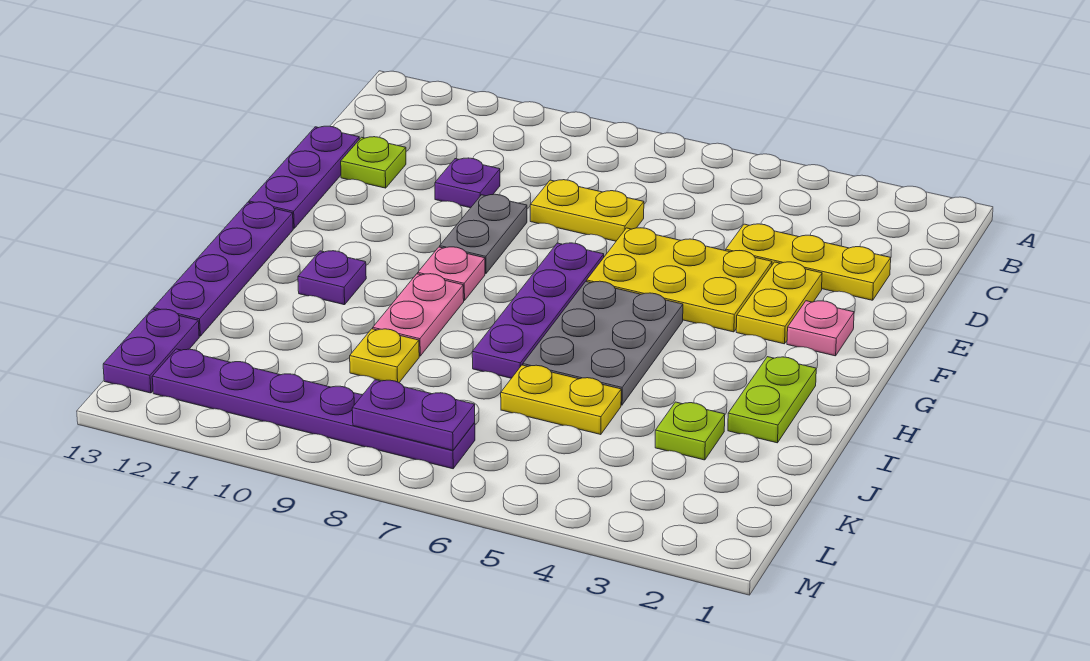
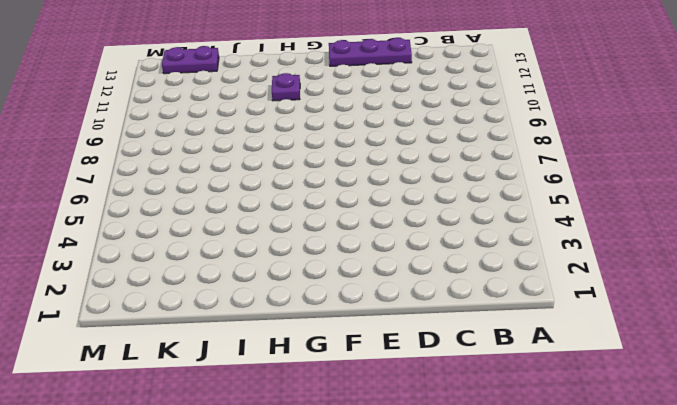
none -> yellow 1x3 plate [726,224,891,300]
none -> yellow 1x2 plate [530,180,644,241]
none -> purple 1x1 plate [435,158,500,208]

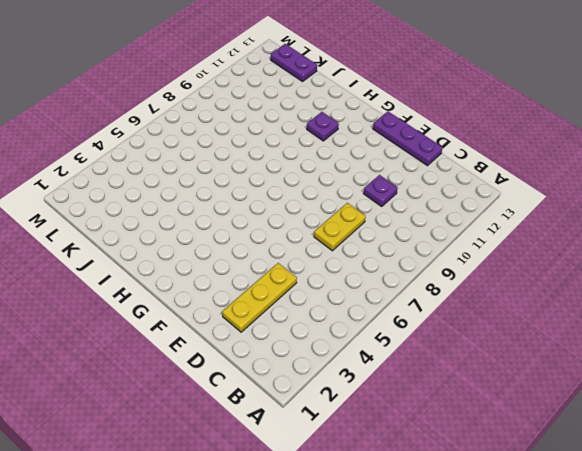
none -> lime 1x1 plate [341,137,406,188]
none -> yellow 1x2 plate [736,262,822,344]
none -> yellow 2x3 plate [587,228,772,332]

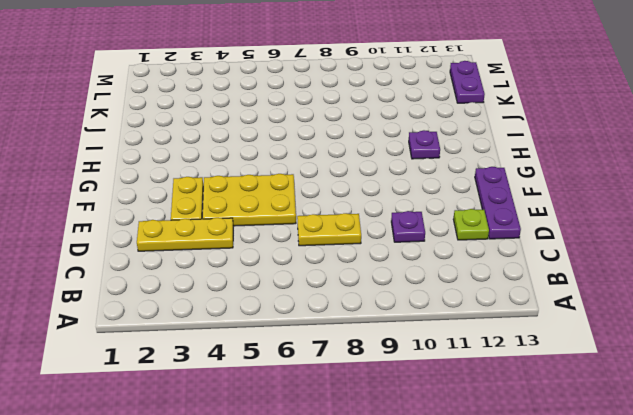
none -> grey 1x2 plate [440,194,527,274]
none -> pink 1x1 plate [787,301,854,356]
none -> purple 1x4 plate [472,243,604,378]

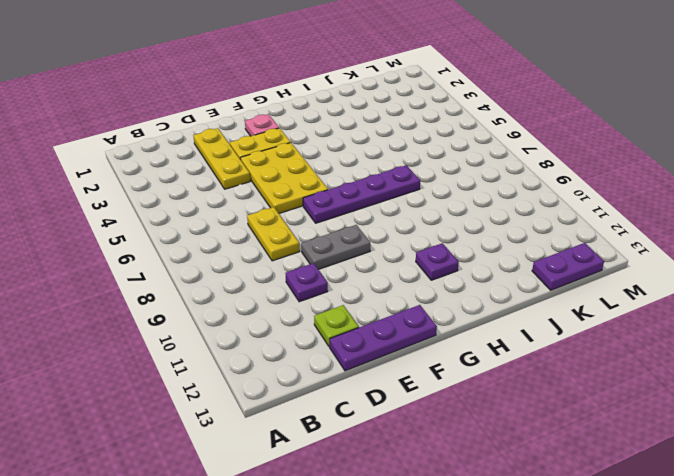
none -> grey 2x3 plate [523,281,683,405]
none -> pink 1x1 plate [418,247,485,301]
none -> purple 1x4 plate [153,202,293,336]

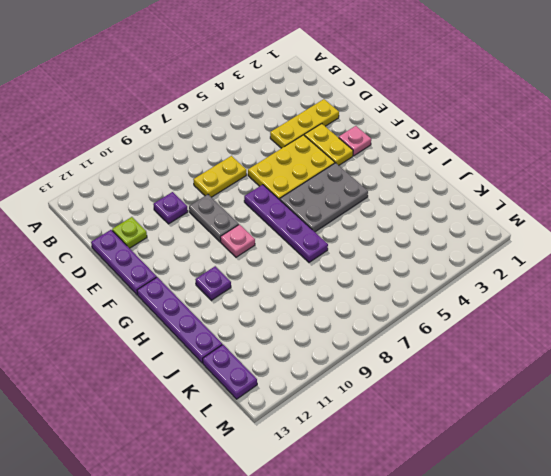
grey 2x3 plate [280,163,368,232] -> grey 2x3 plate turned to [523,281,683,405]
none -> lime 1x2 plate [728,357,816,443]
none -> pink 1x2 plate [373,274,464,356]
none -> lime 1x1 plate [655,402,725,460]

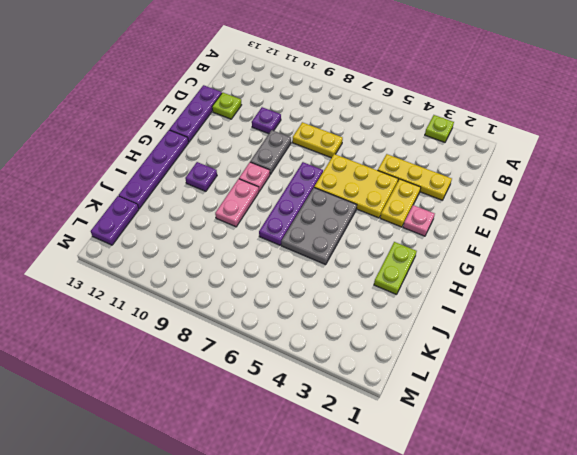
lime 1x1 plate [425,115,454,142] -> lime 1x1 plate moved to [655,402,725,460]
none -> yellow 1x2 plate [501,365,621,435]
none -> yellow 1x1 plate [350,329,419,382]
none -> purple 1x6 plate [152,349,475,469]

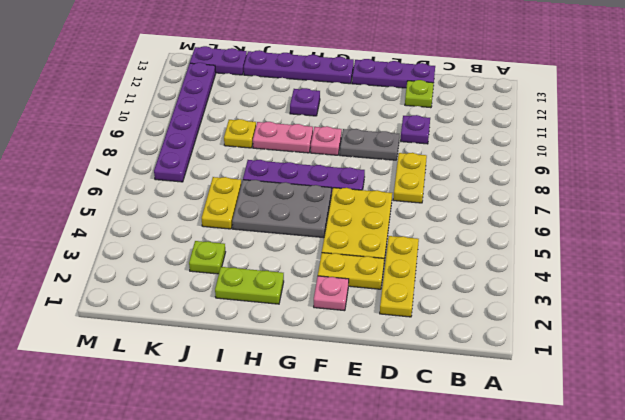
none -> purple 1x2 plate [352,380,475,450]

